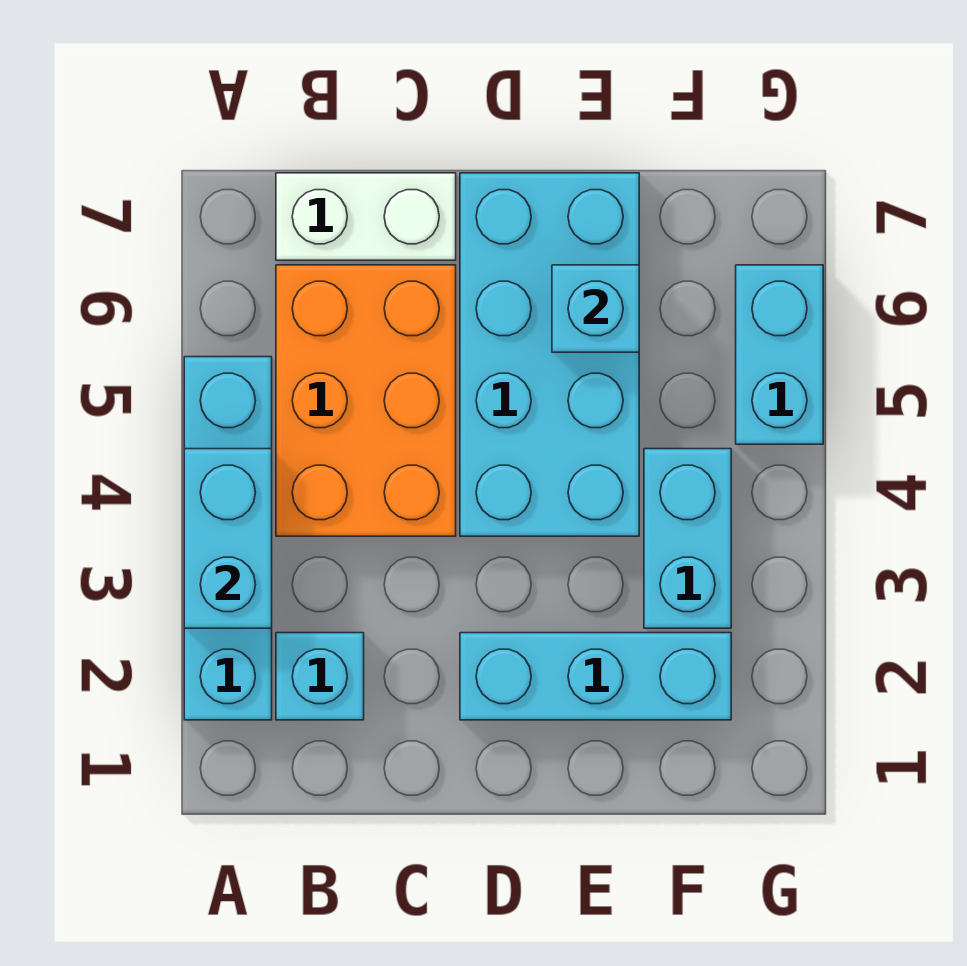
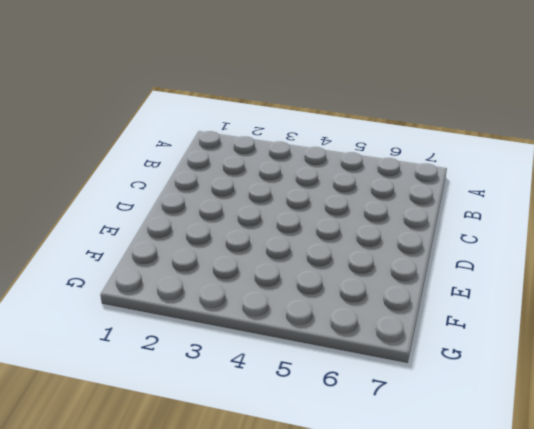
none -> cyan 1x4 brick [184,357,272,720]
none -> cyan 1x1 brick [276,633,364,720]

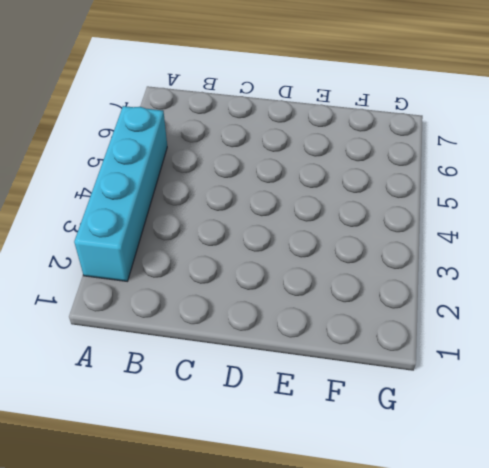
none -> cyan 1x1 brick [276,633,364,720]
none -> orange 2x3 brick [276,265,456,536]

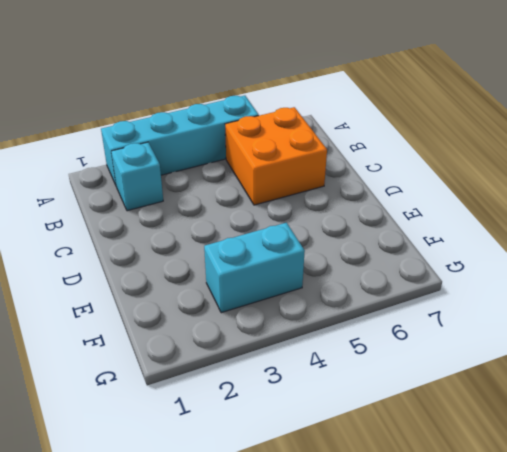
orange 2x2 brick [225,107,327,205] -> orange 2x3 brick [276,265,456,536]
none -> white 1x2 brick [276,173,456,260]
none -> cyan 1x3 brick [460,633,731,720]

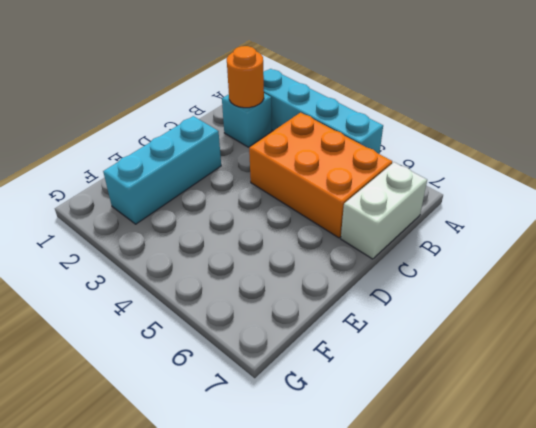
orange 1x1 round brick [227,46,264,108] -> none
none -> cyan 2x4 brick [460,173,639,536]
none -> cyan 1x2 brick [644,449,731,628]

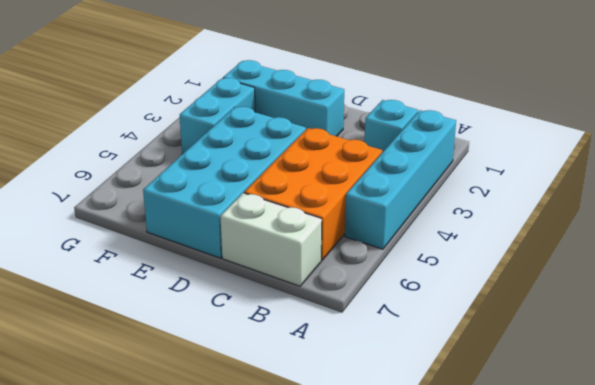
none -> cyan 1x2 brick [736,265,823,444]
none -> cyan 1x2 brick [184,449,272,628]

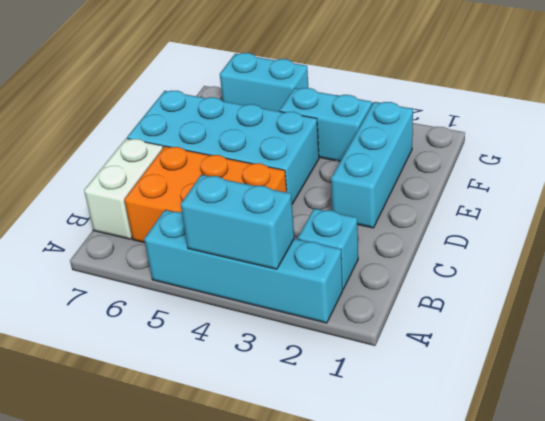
none -> cyan 1x1 brick [552,265,639,352]

